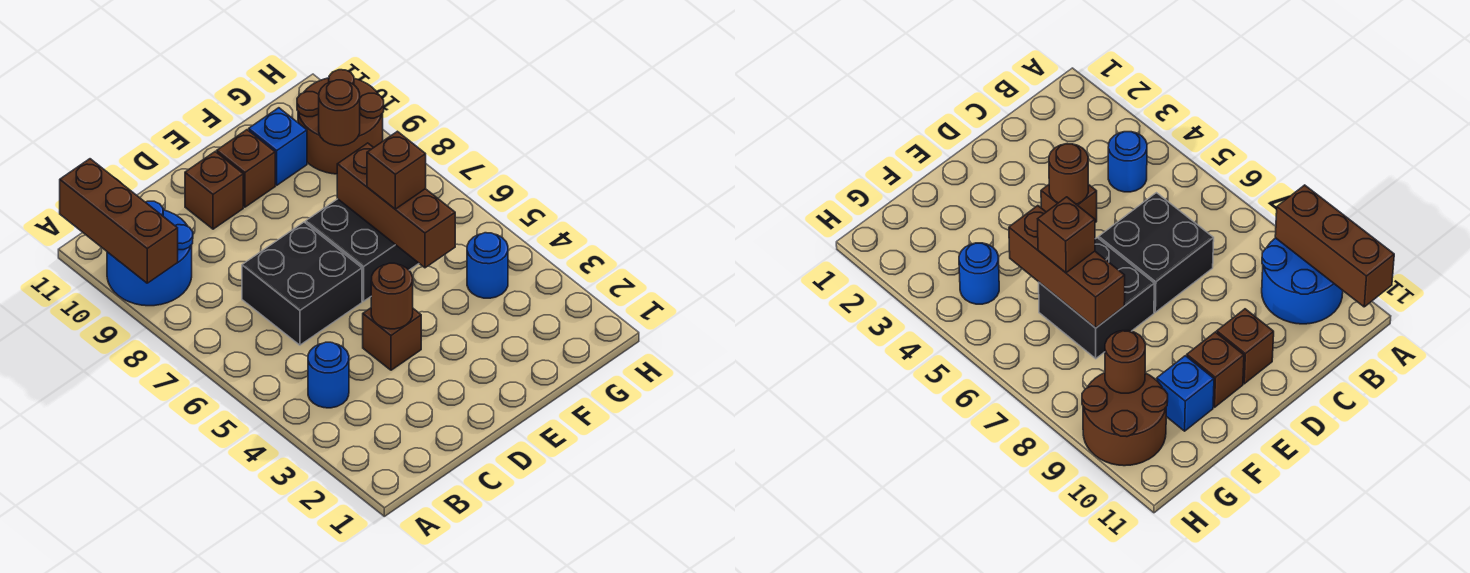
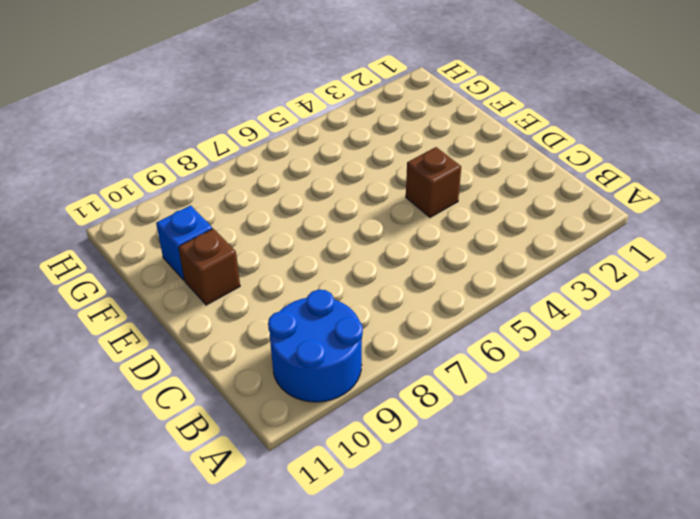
none -> blue 1x1 round brick [308,342,349,408]
none -> black 2x2 brick [242,222,362,345]
none -> brown 1x1 brick [185,152,243,229]

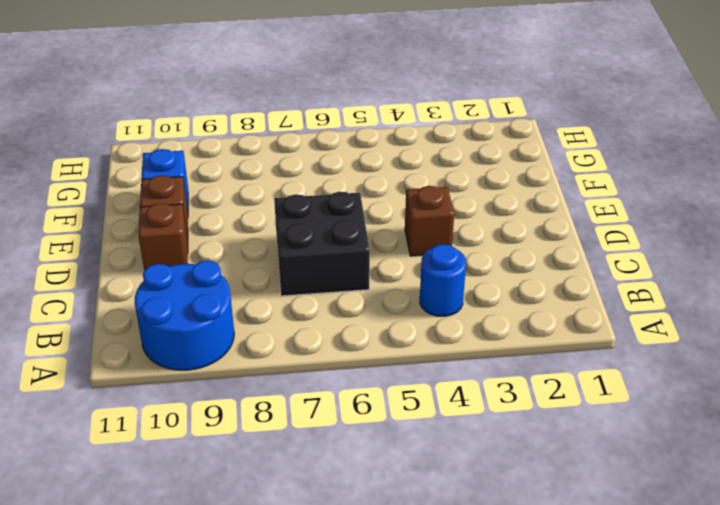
none -> black 2x2 brick [306,199,419,301]
none -> blue 1x1 round brick [467,233,508,298]
none -> brown 2x2 round brick [297,70,384,174]

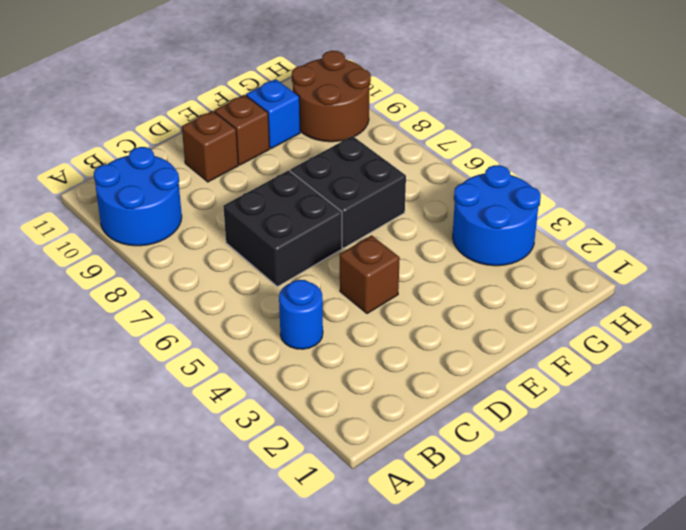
blue 2x2 round brick [453,165,541,266] -> blue 1x1 round brick [467,233,508,298]
none -> brown 1x3 brick [60,159,178,283]
none -> brown 1x1 round brick [371,263,413,329]
none -> brown 1x3 brick [337,143,455,268]

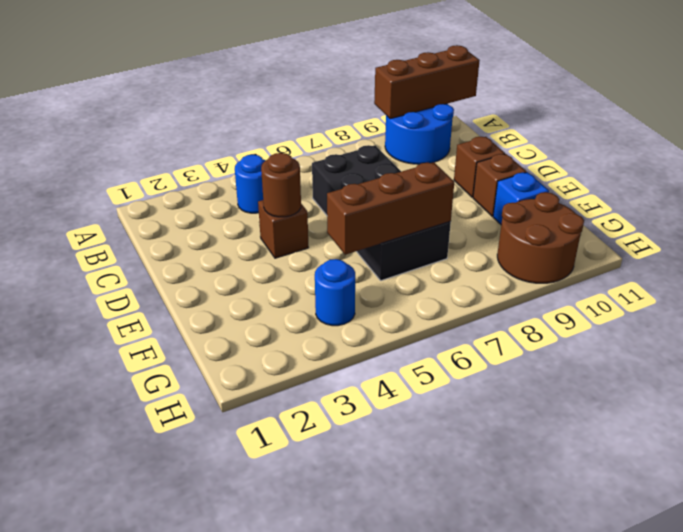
none -> brown 1x1 round brick [319,80,360,146]
none -> brown 1x1 brick [367,131,426,209]

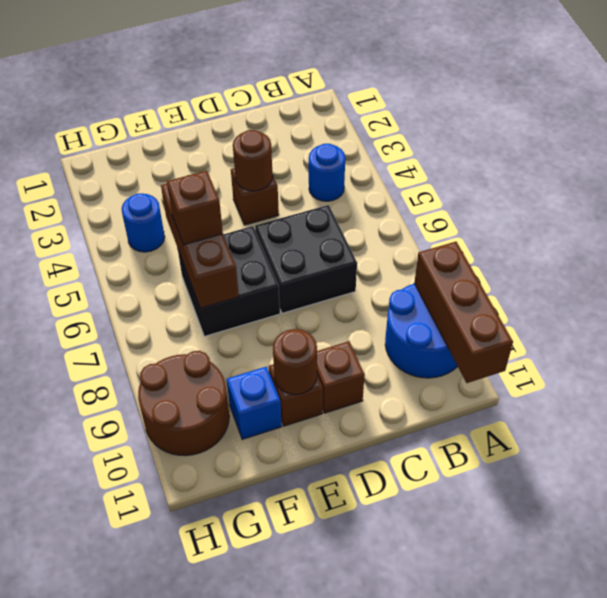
brown 1x1 round brick [273,329,317,395] -> brown 1x1 round brick moved to [319,80,360,146]

